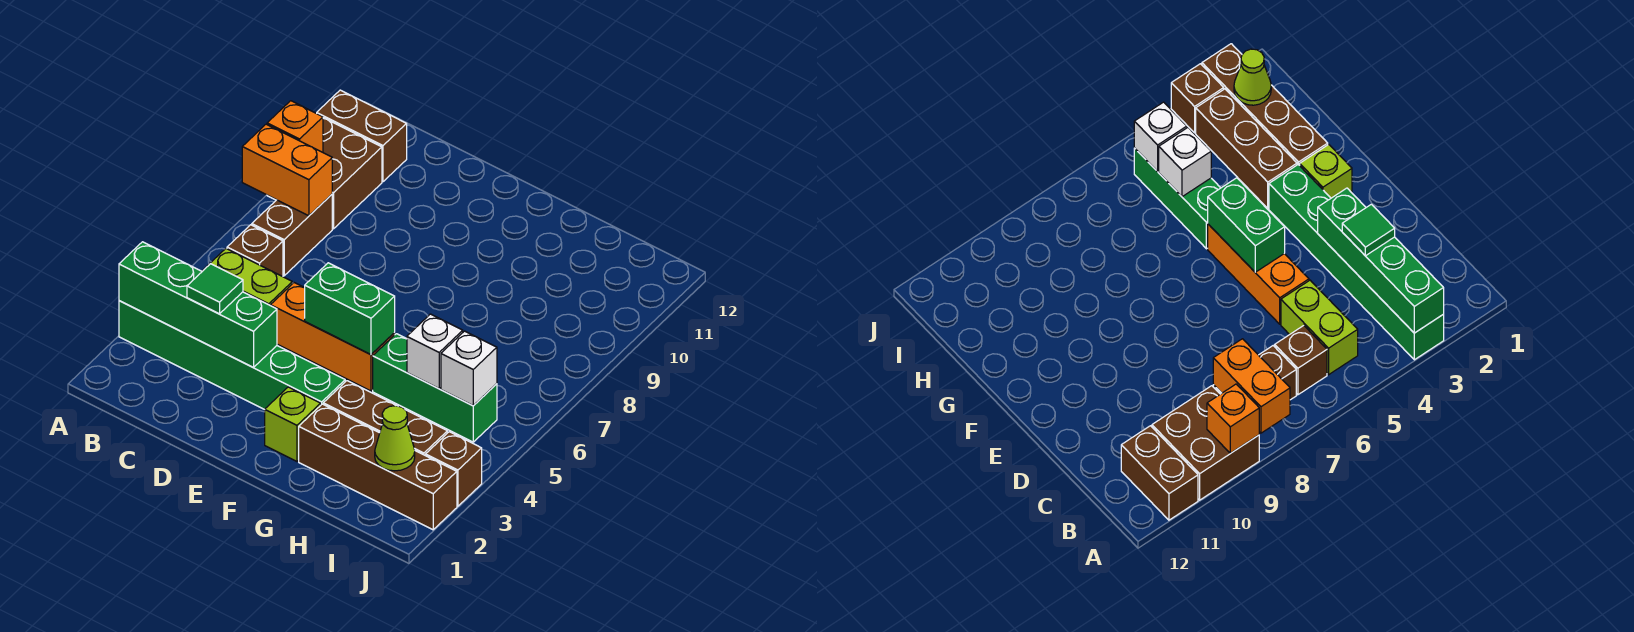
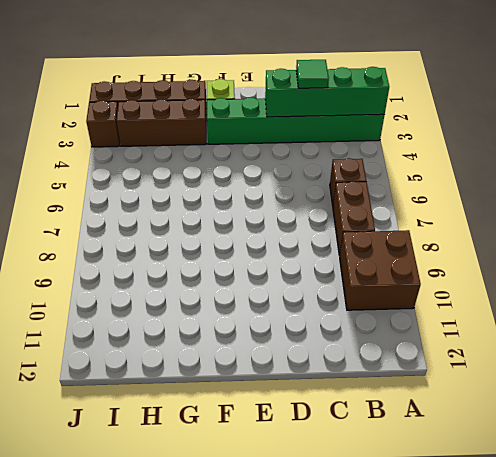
none -> brown 1x2 brick [317,90,407,182]
none -> lime 1x2 brick [207,249,292,306]
none -> orange 1x3 brick [271,283,395,391]

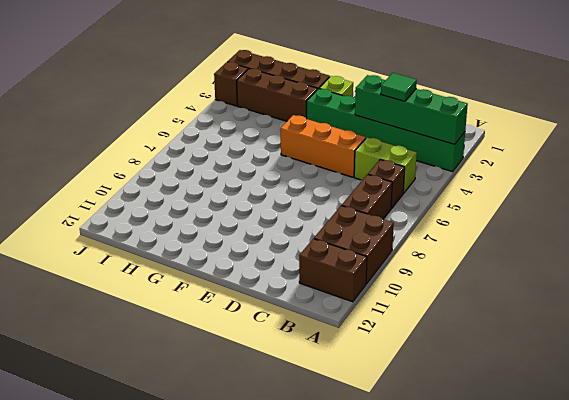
none -> green 1x3 brick [373,334,497,442]
none -> orange 1x2 brick [242,124,332,216]
none -> orange 1x1 brick [267,101,323,152]

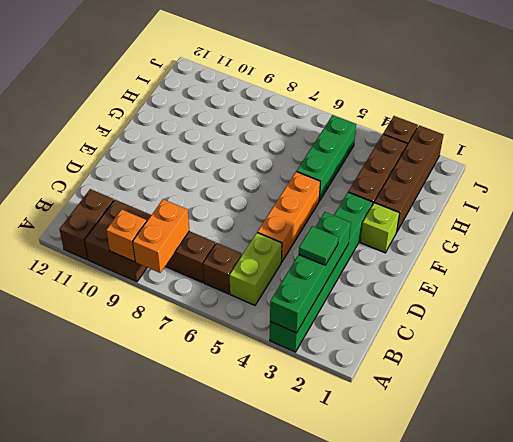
none -> green 1x2 brick [305,263,395,355]
none -> white 1x1 brick [407,314,463,389]
none -> lime 1x1 cone [375,406,415,471]

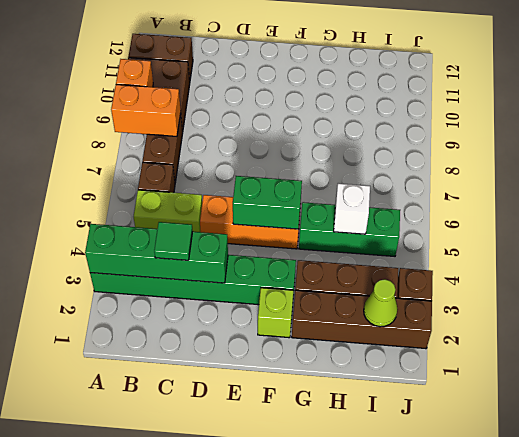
none -> white 1x1 brick [441,331,497,406]

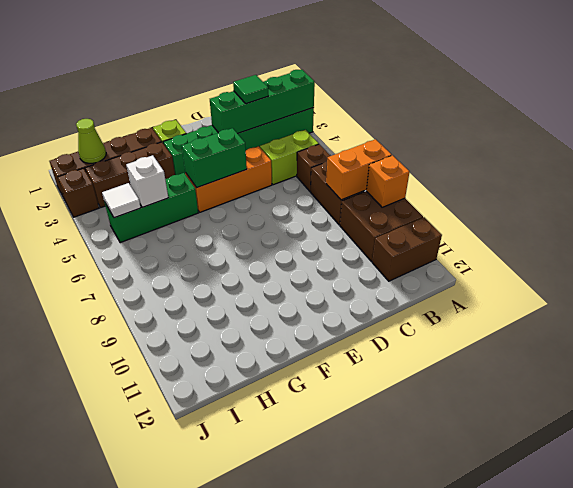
white 1x1 tile [102,183,141,218] -> white 1x1 brick [441,331,497,406]

